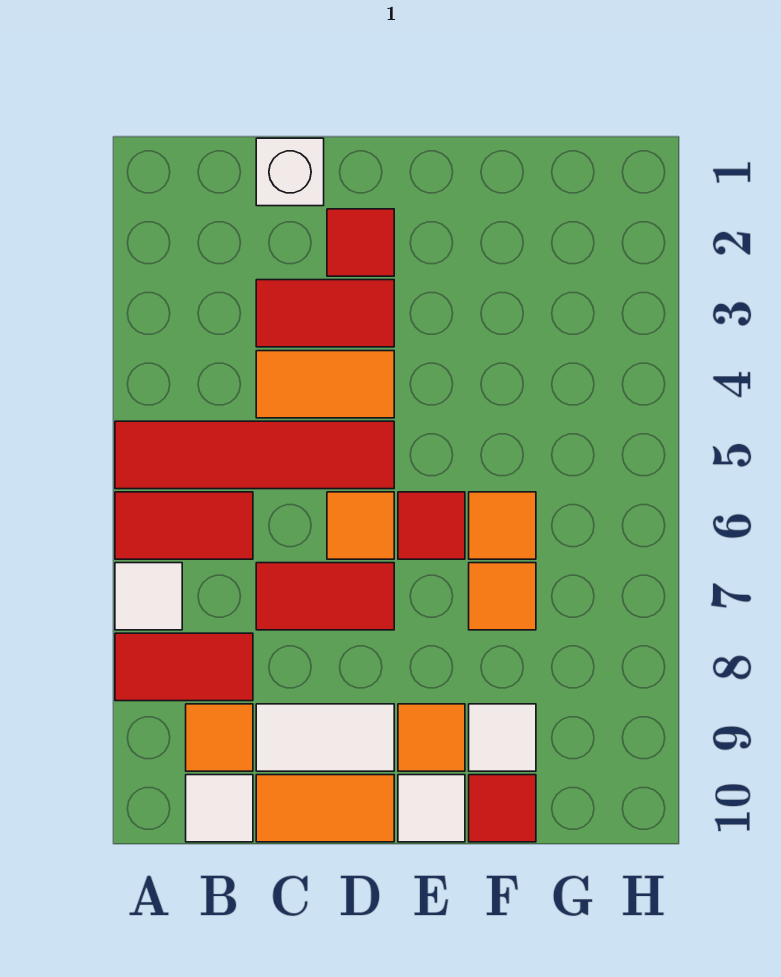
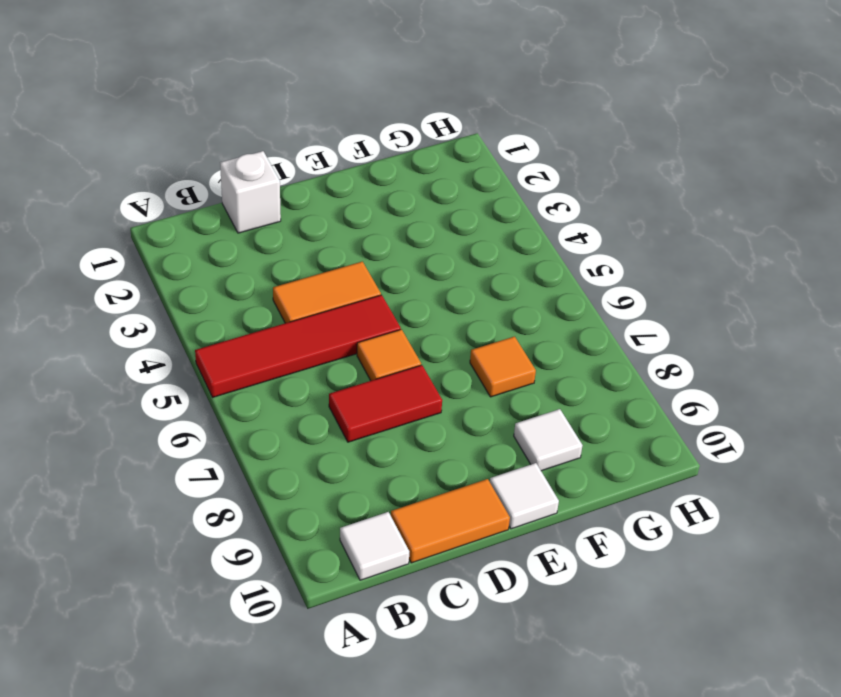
none -> red 1x2 tile [115,492,253,559]
none -> white 1x1 tile [115,563,182,630]
none -> red 1x2 tile [115,633,253,701]

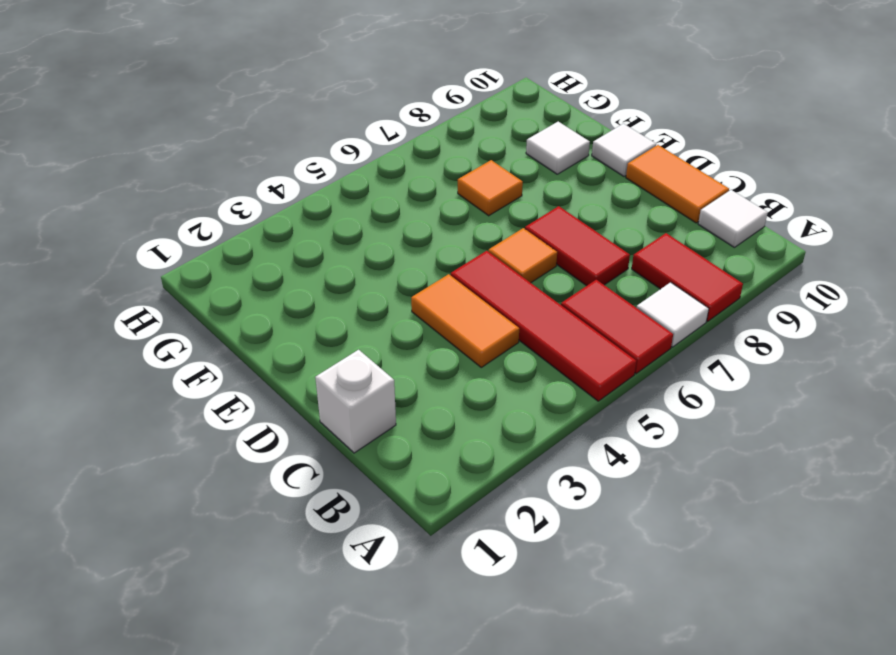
none -> orange 1x1 tile [186,704,253,771]
none -> red 1x2 tile [256,280,394,347]
none -> white 1x2 tile [256,704,394,771]

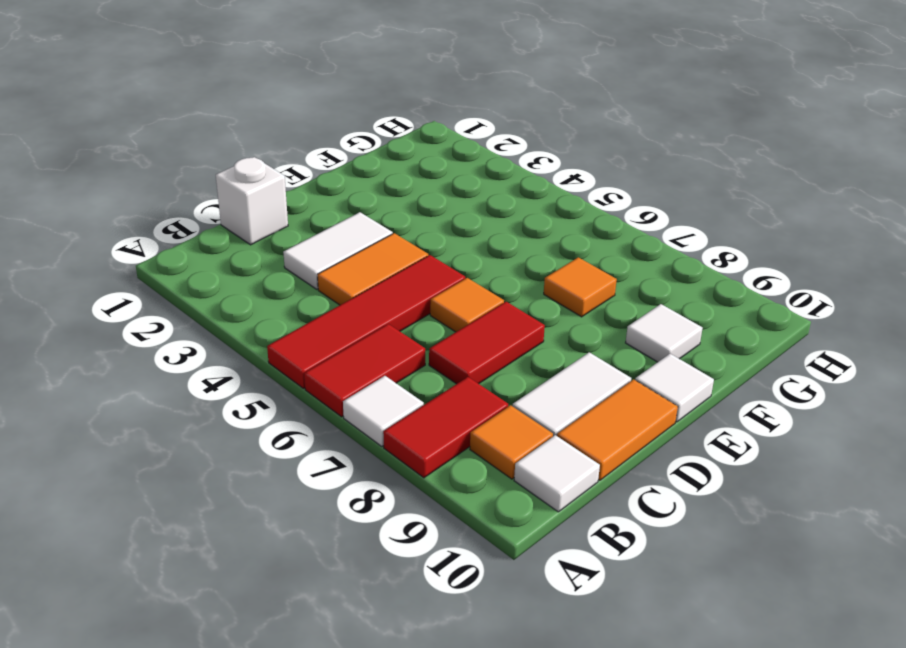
white 1x2 tile [283,212,393,289] -> red 1x2 tile [256,280,394,347]
none -> red 1x1 tile [327,209,394,276]
none -> red 1x1 tile [398,492,465,559]
none -> orange 1x1 tile [398,704,465,771]

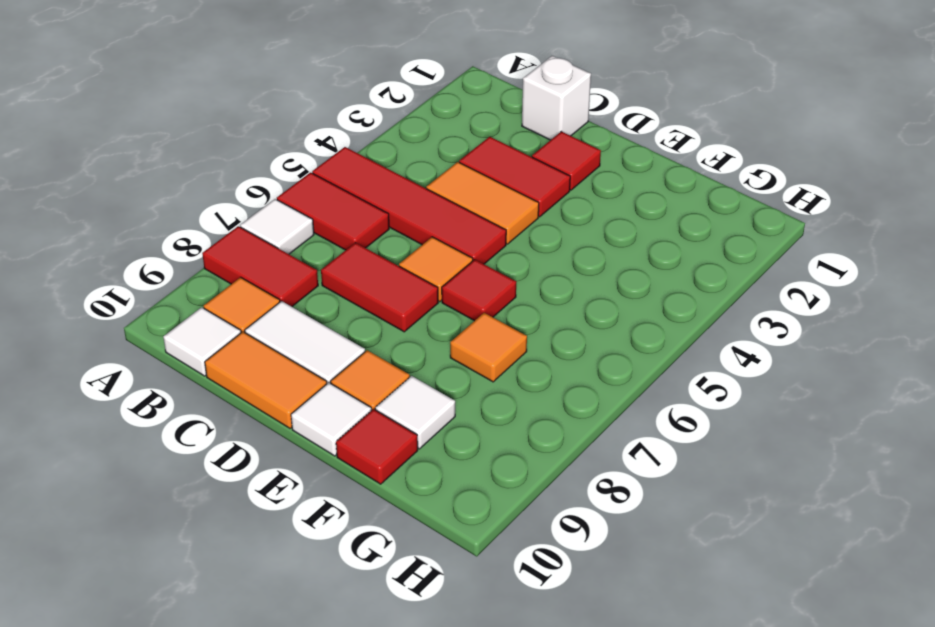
none -> orange 1x1 tile [469,492,536,559]

